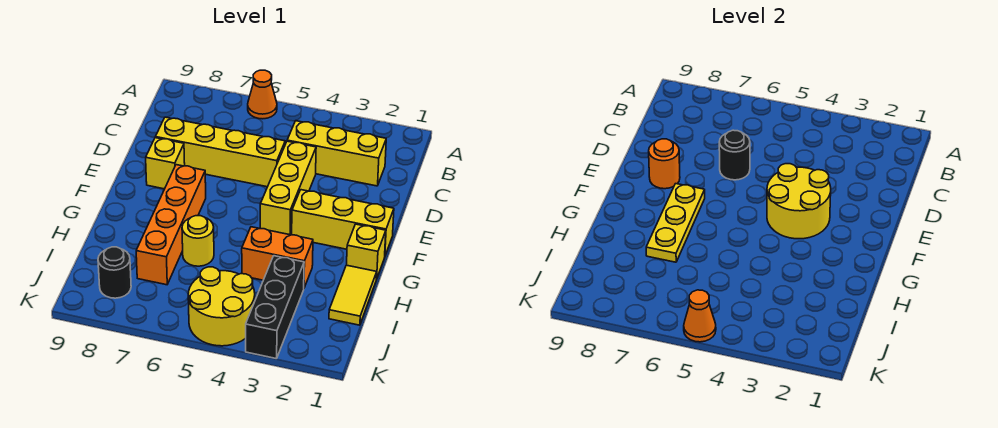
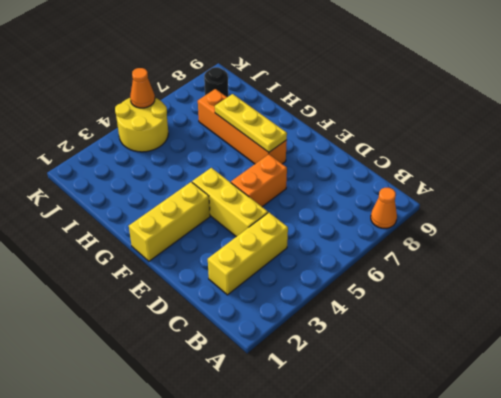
orange 1x1 cone [371,188,397,228] -> orange 1x1 cone moved to [248,70,277,119]
orange 1x2 brick [231,154,287,207] -> orange 1x2 brick moved to [242,227,313,288]
none -> yellow 1x4 brick [155,117,285,187]
none -> yellow 1x1 brick [146,138,185,189]
none -> yellow 1x1 brick [347,224,386,279]

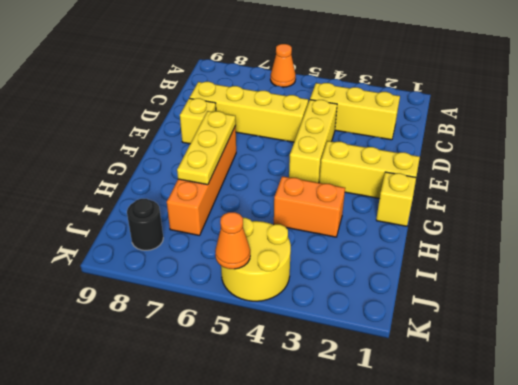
none -> yellow 1x2 tile [329,265,377,325]
none -> yellow 1x1 round brick [182,216,214,266]
none -> black 1x3 brick [246,256,304,359]

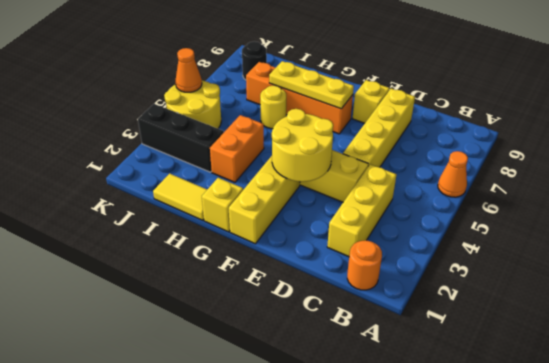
orange 1x1 round brick [347,240,382,290] -> orange 1x1 round brick moved to [649,139,680,189]
none -> black 1x1 round brick [719,130,750,180]

